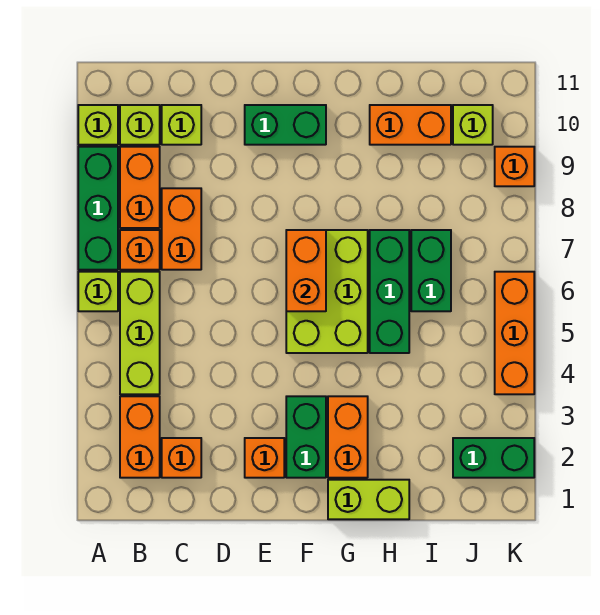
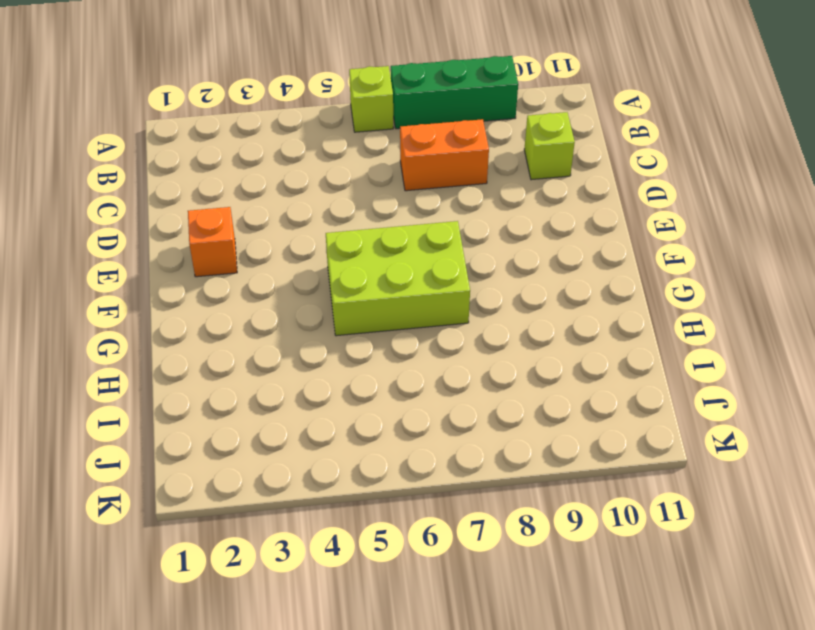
none -> lime 1x1 brick [78,105,118,145]
none -> orange 1x2 brick [120,396,160,478]
none -> lime 1x3 brick [120,272,160,394]

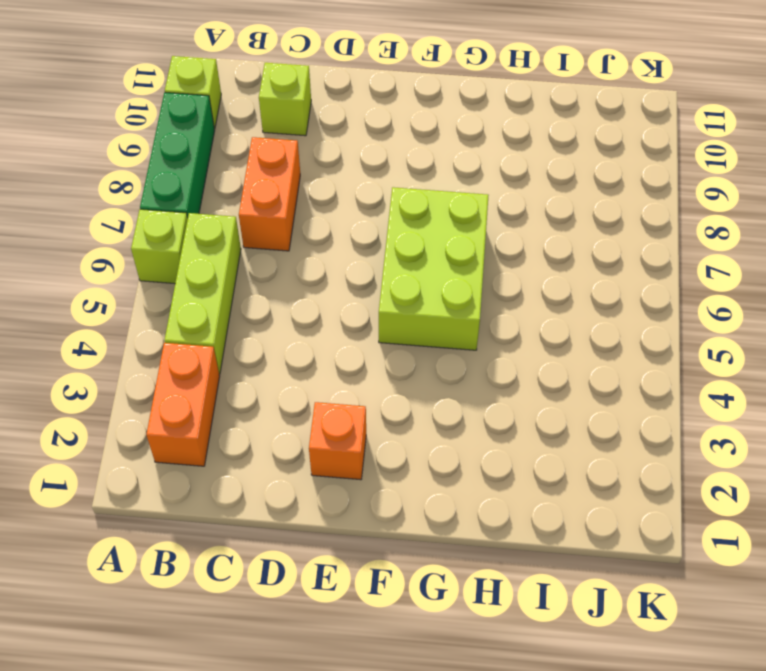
none -> orange 1x1 brick [120,230,160,270]
none -> orange 1x2 brick [120,147,160,228]
none -> lime 1x1 brick [120,105,160,145]

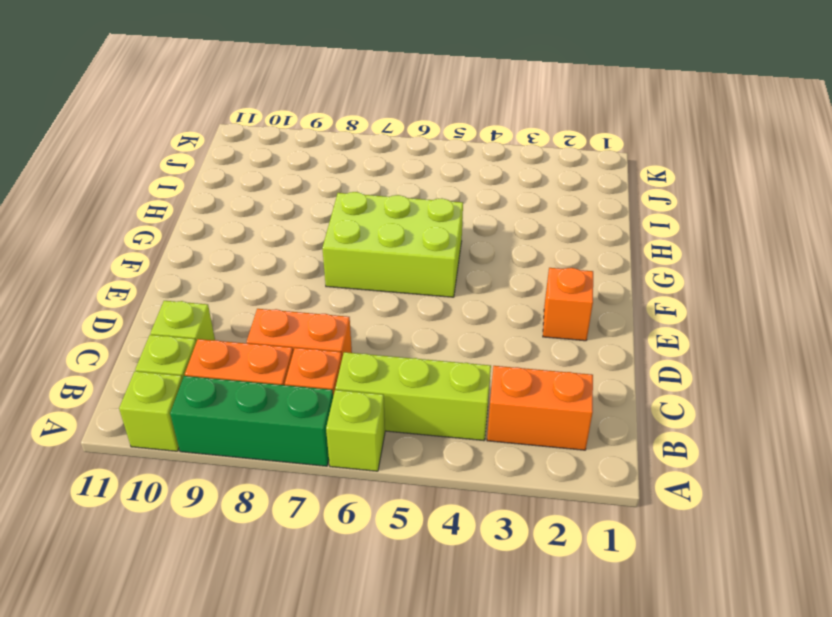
none -> orange 1x1 brick [162,438,201,478]
none -> green 1x2 brick [245,105,326,145]
none -> green 1x2 brick [286,396,326,478]

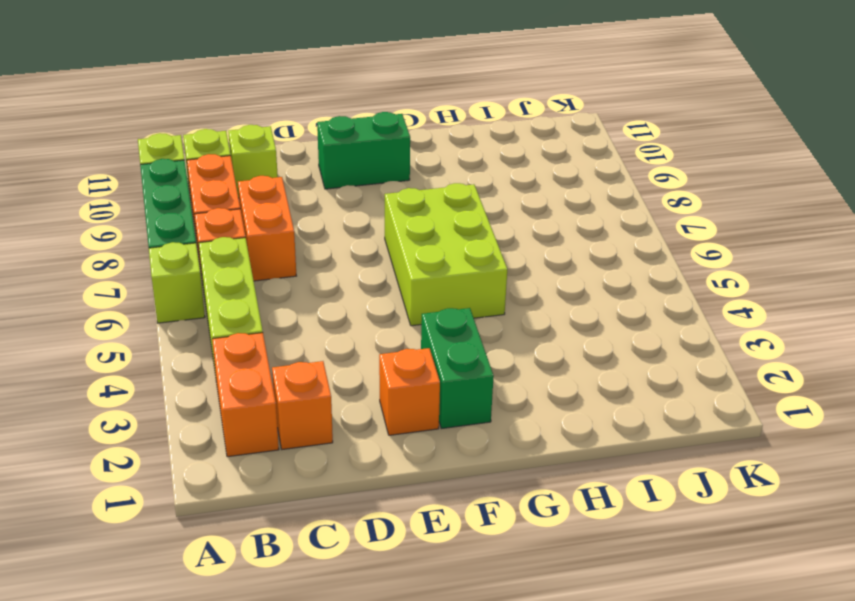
none -> lime 1x2 brick [328,480,409,519]
none -> orange 1x2 brick [328,396,368,478]
none -> green 1x3 brick [370,230,409,353]

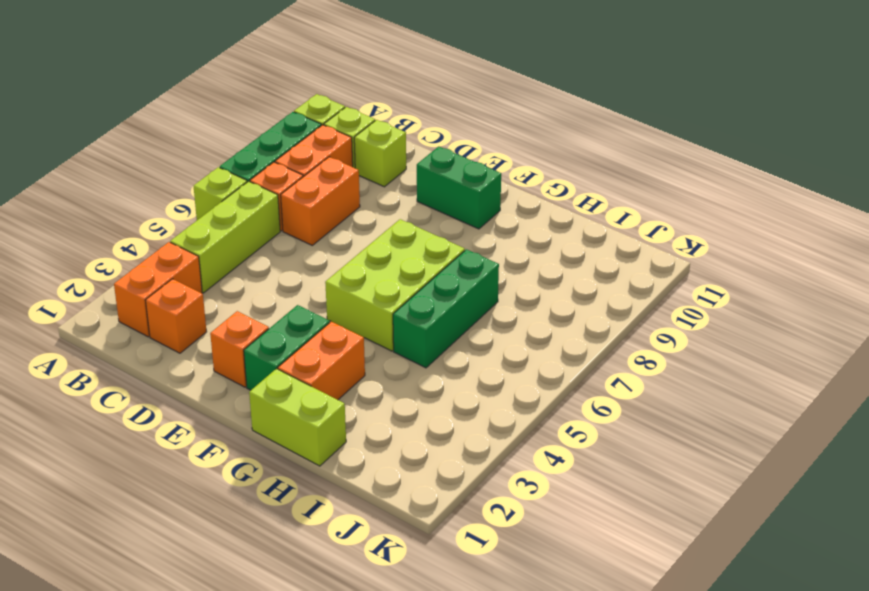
none -> orange 1x2 brick [370,105,451,145]
none -> green 1x2 brick [411,230,451,311]
none -> green 1x2 brick [453,438,534,478]

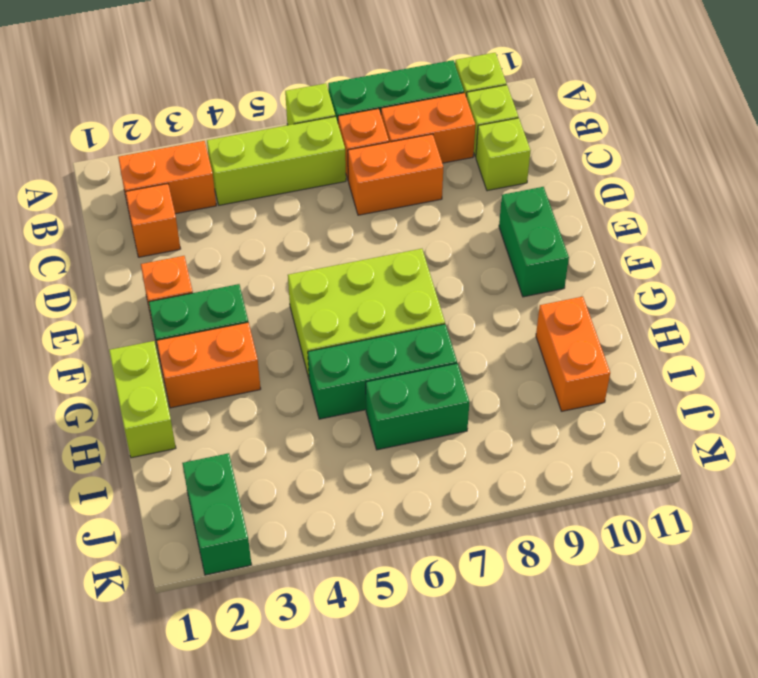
none -> lime 1x1 brick [453,105,493,145]
none -> orange 1x3 brick [495,272,534,394]
none -> orange 1x1 brick [495,147,534,186]

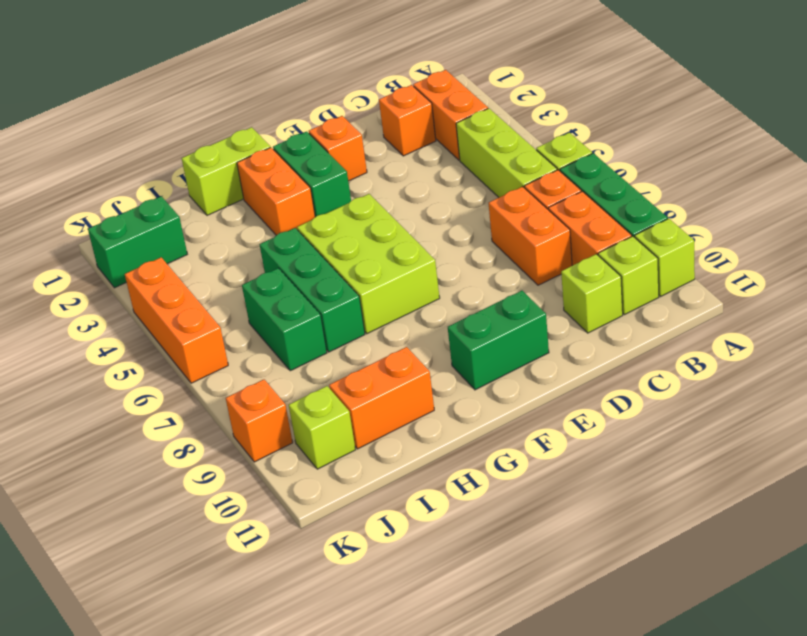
none -> orange 1x2 brick [286,230,326,311]

